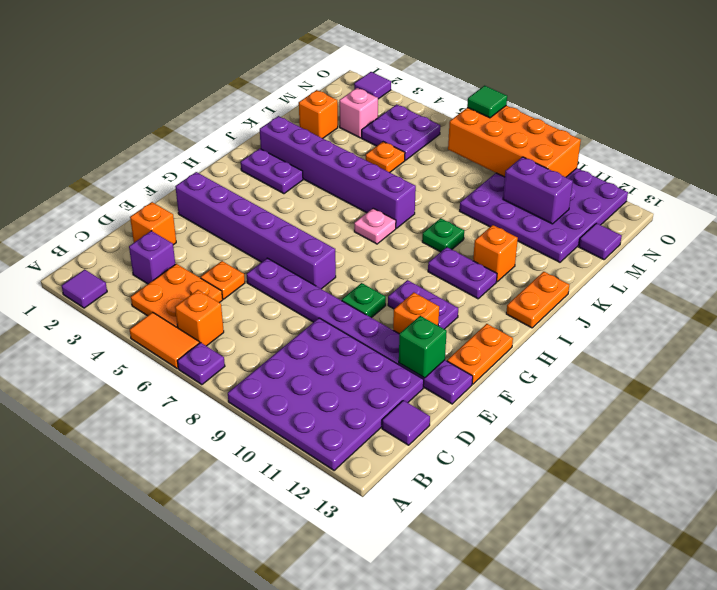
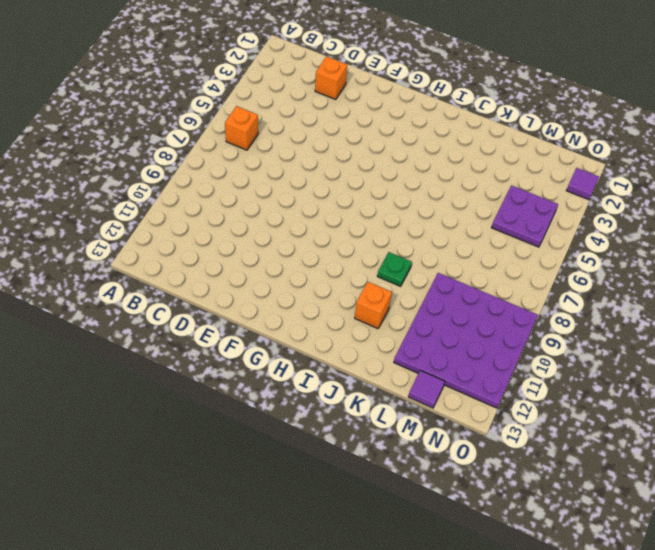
none -> purple 1x1 tile [62,269,107,308]
none -> orange 1x2 tile [130,312,199,369]
none -> purple 1x1 plate [178,342,225,385]
none -> purple 4x4 plate [228,318,424,470]

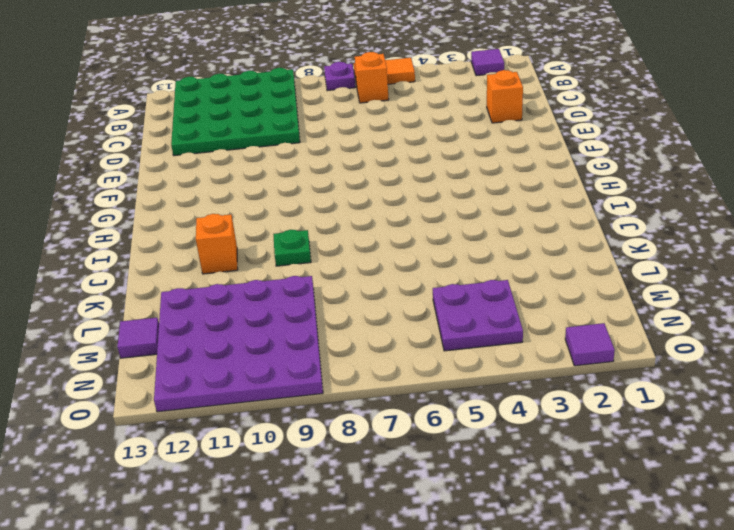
green 4x4 plate [171,68,300,156] -> purple 4x4 plate [228,318,424,470]
none -> orange 2x2 plate [131,264,223,328]
none -> purple 1x1 brick [129,231,175,284]
none -> purple 1x1 tile [382,400,430,445]
none -> orange 1x1 plate [201,261,245,299]

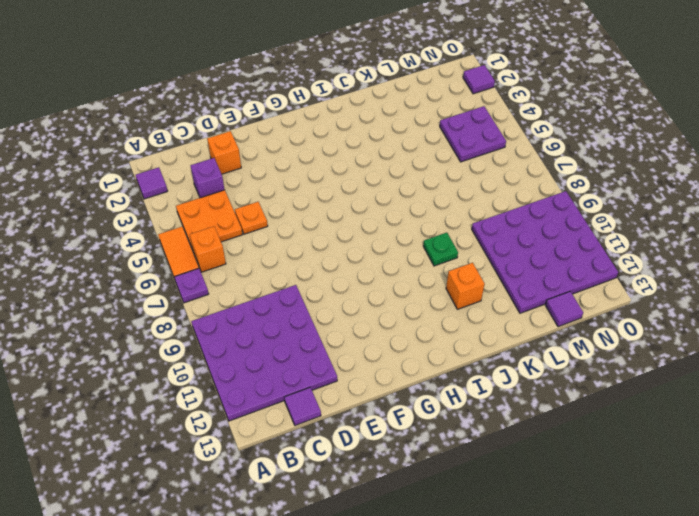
none -> purple 1x8 plate [247,258,473,404]
none -> purple 1x6 brick [175,172,336,289]
none -> green 1x1 plate [342,283,386,318]
none -> orange 1x1 brick [393,292,439,334]

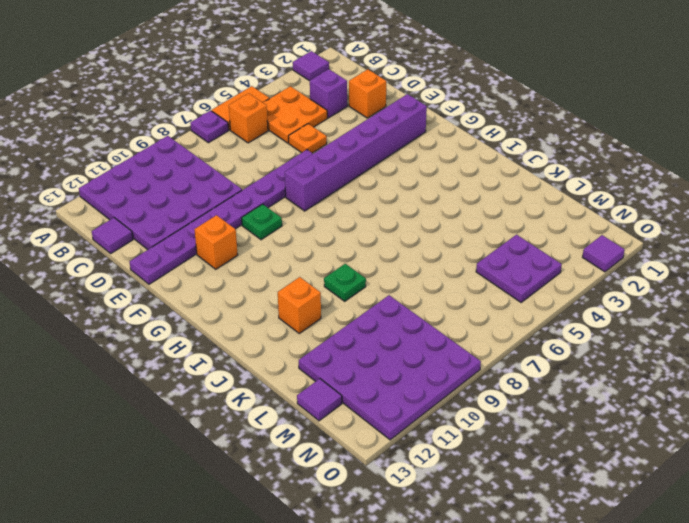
none -> orange 1x2 plate [447,324,513,384]
none -> purple 1x2 plate [388,280,458,329]
none -> purple 1x2 plate [241,149,303,194]
none -> pink 1x1 plate [354,208,396,244]

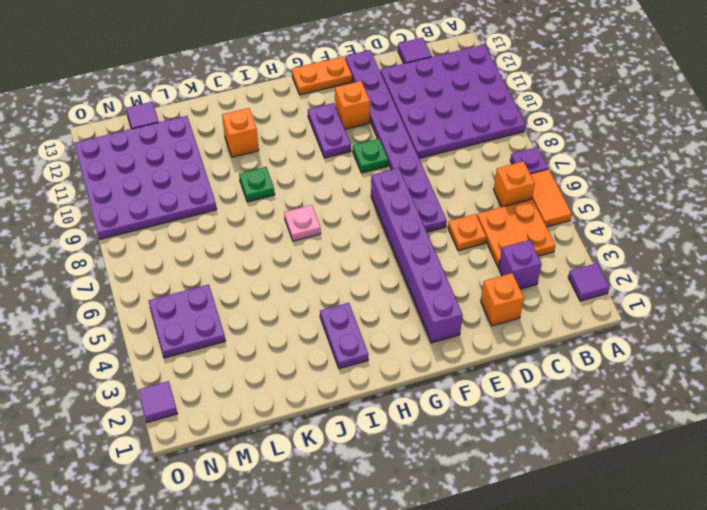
none -> purple 1x2 plate [428,247,497,299]
none -> orange 1x2 plate [506,272,569,328]
none -> purple 1x6 brick [260,116,416,228]
none -> orange 1x1 brick [299,90,338,138]

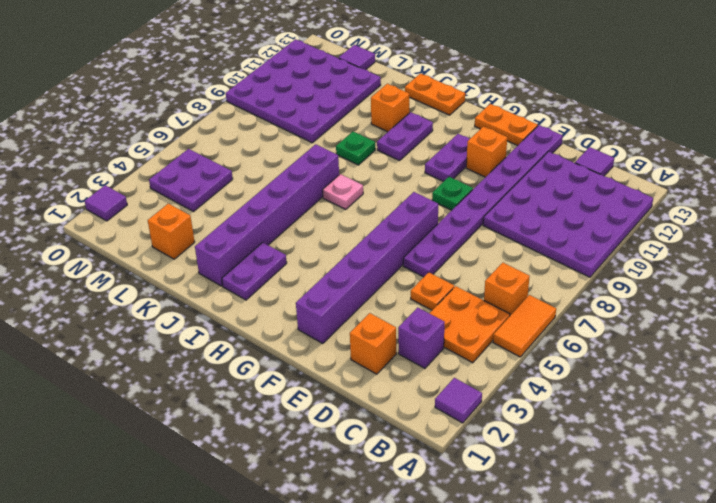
none -> purple 1x1 plate [178,342,225,385]
none -> orange 1x1 plate [366,142,405,172]
none -> pink 1x1 brick [339,88,378,138]
none -> green 1x1 brick [399,316,447,378]

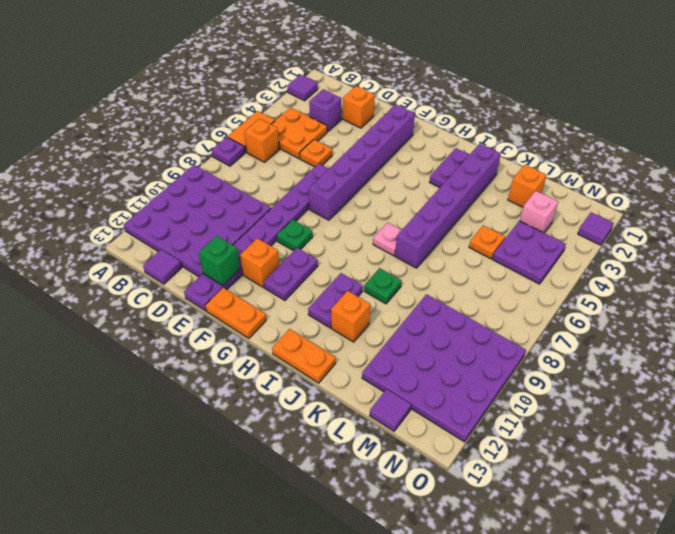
none -> purple 1x2 brick [503,157,573,224]
none -> orange 2x4 brick [448,106,581,177]
none -> green 1x1 tile [467,86,507,118]

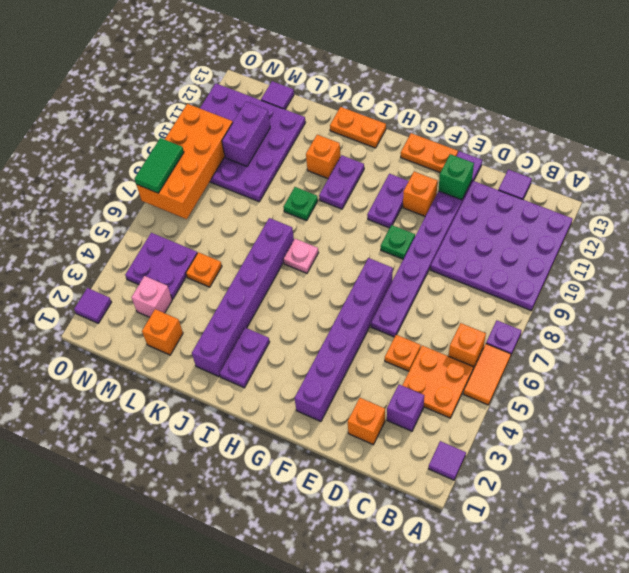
green 1x2 tile [135,138,184,193] -> green 1x1 tile [467,86,507,118]

